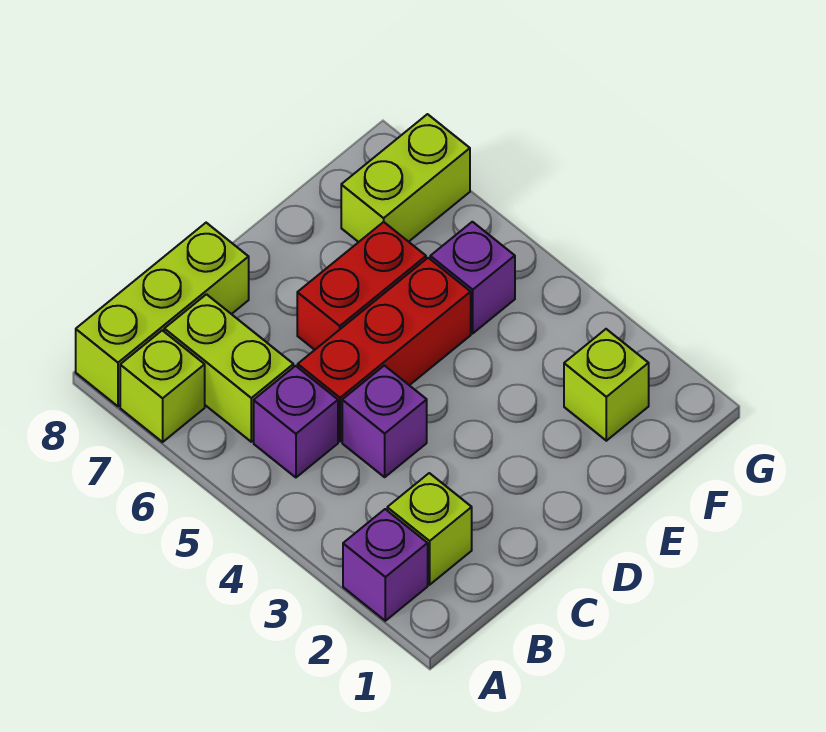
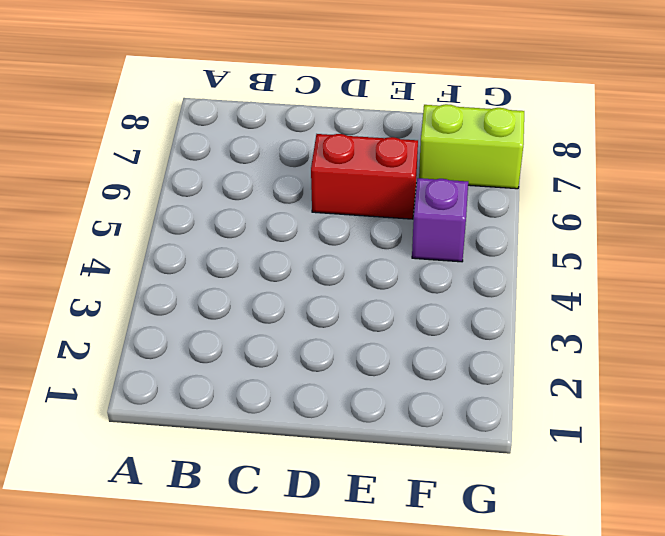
none -> purple 1x1 brick [343,509,428,621]
none -> lime 1x1 brick [120,330,205,442]
none -> lime 1x3 brick [76,223,249,406]

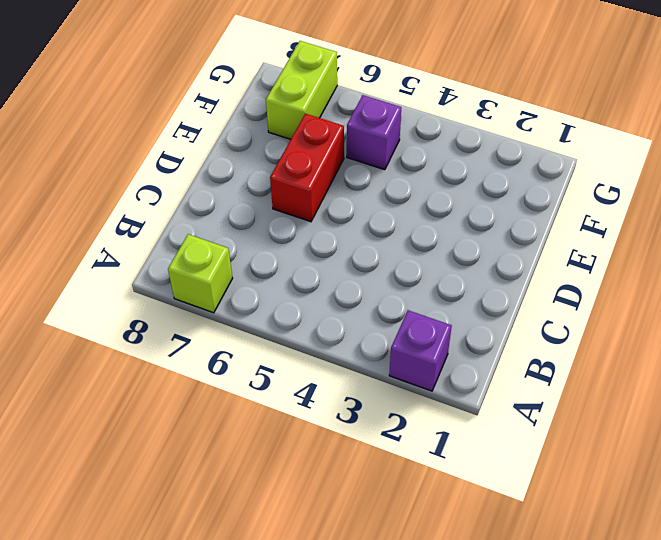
none -> lime 1x3 brick [76,223,249,406]
none -> lime 1x1 brick [387,473,472,585]
none -> purple 1x1 brick [254,366,338,477]

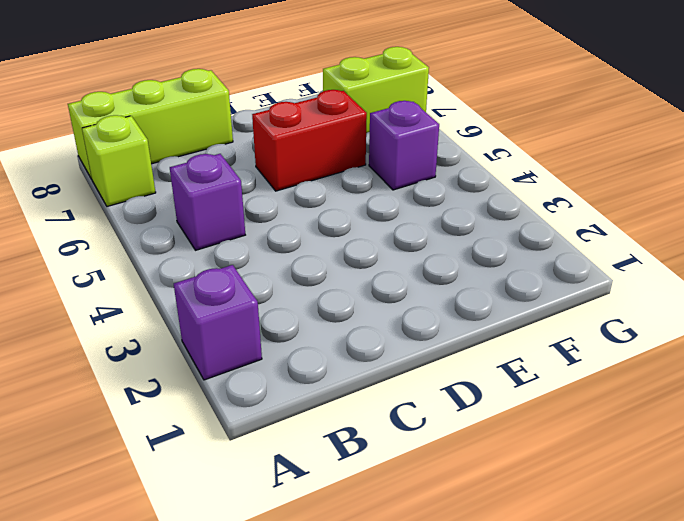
none -> lime 1x1 brick [387,473,472,585]
none -> lime 1x2 brick [164,294,293,442]
none -> purple 1x1 brick [342,366,427,477]

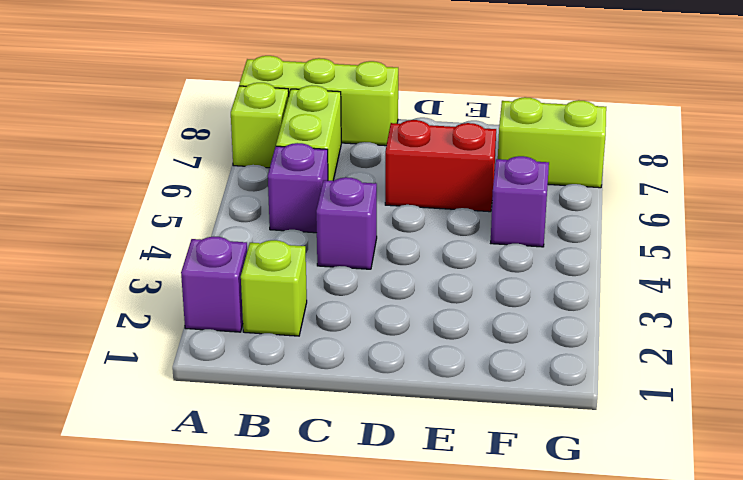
none -> red 1x3 brick [298,258,471,442]
none -> lime 1x1 brick [564,329,649,441]

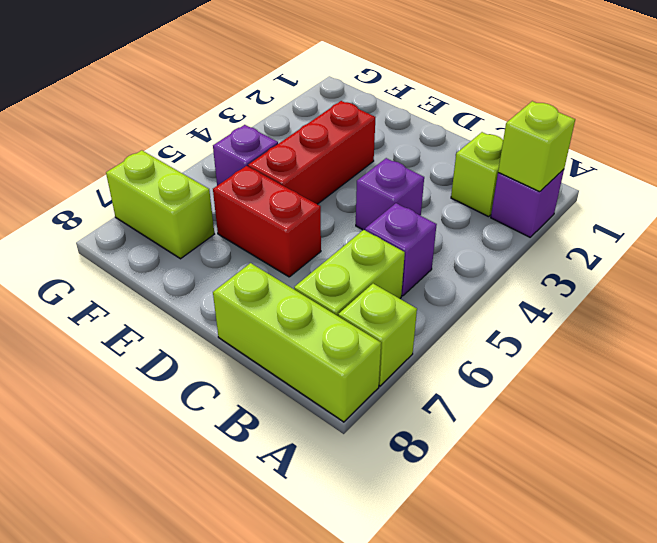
lime 1x1 brick [498,101,575,192] -> lime 1x1 brick moved to [564,329,649,441]
red 1x3 brick [248,101,375,204] -> red 1x3 brick turned to [298,258,471,442]

